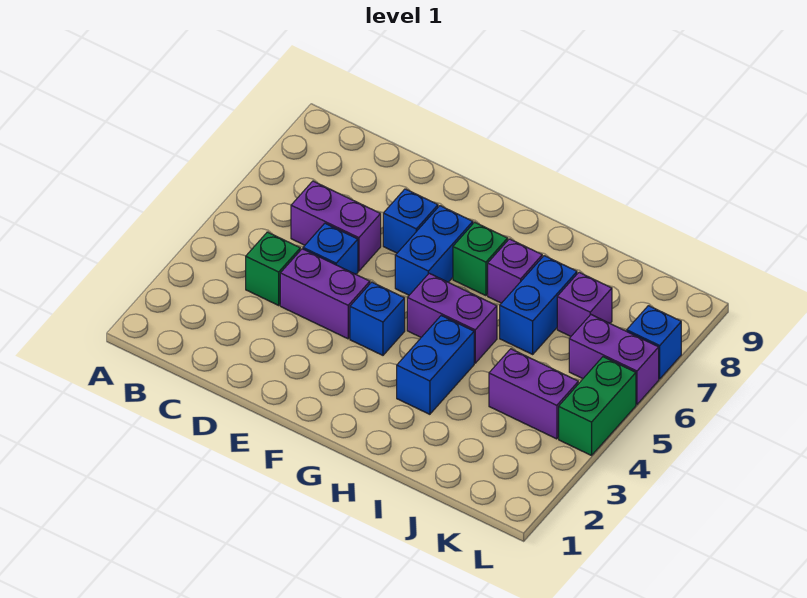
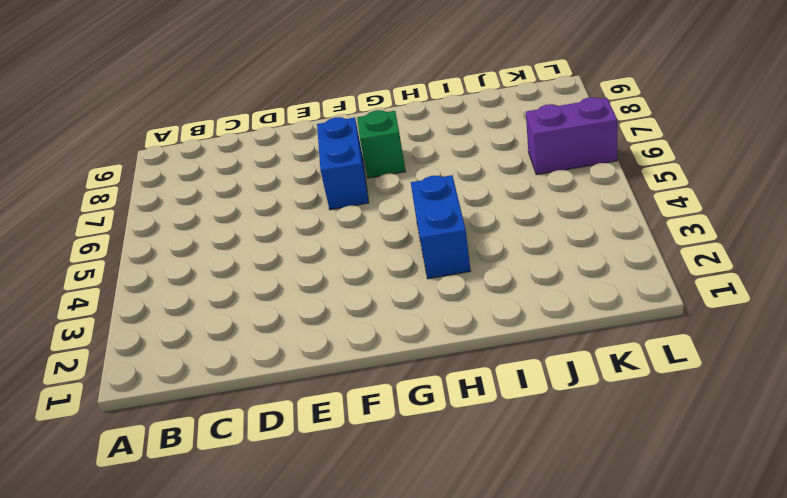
none -> green 1x1 brick [246,232,300,305]
none -> purple 1x2 brick [291,181,381,271]
none -> purple 1x2 brick [280,249,370,339]

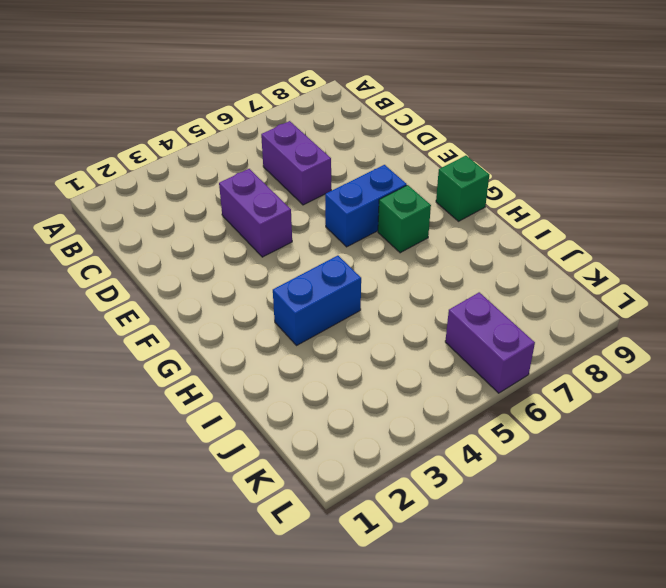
green 1x1 brick [436,156,489,221] -> green 1x1 brick moved to [246,232,300,305]
none -> blue 1x1 brick [303,223,358,274]
none -> blue 1x1 brick [383,189,438,253]
none -> blue 1x1 brick [350,282,405,355]

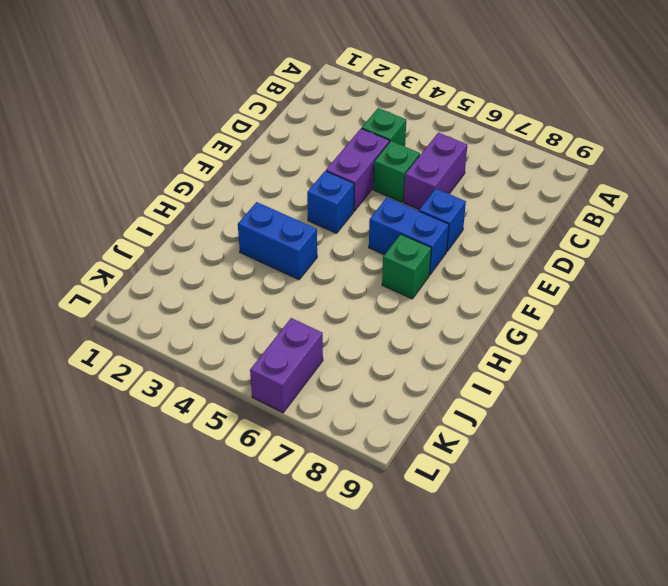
green 1x1 brick [374,141,420,202] -> blue 1x1 brick [303,223,358,274]
none -> purple 1x2 brick [407,273,497,363]
none -> purple 1x1 brick [488,239,542,303]
none -> blue 1x2 brick [500,256,577,354]

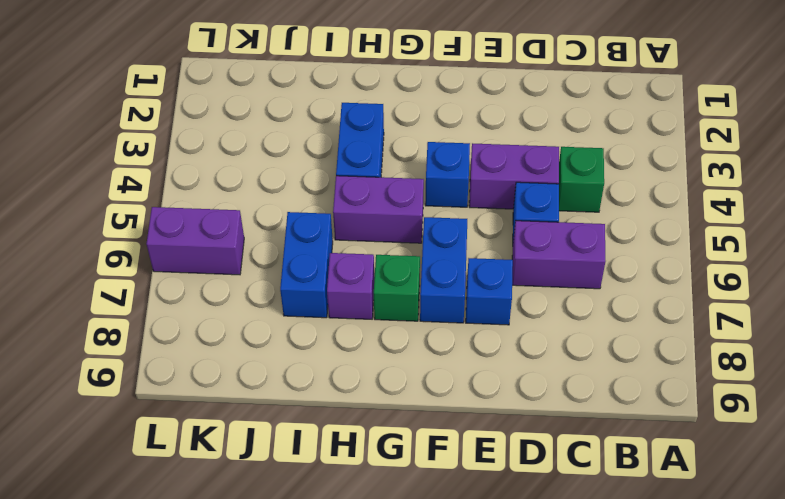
none -> purple 1x2 brick [489,349,578,439]
none -> purple 1x1 brick [557,272,612,336]
none -> green 1x2 brick [559,357,636,455]

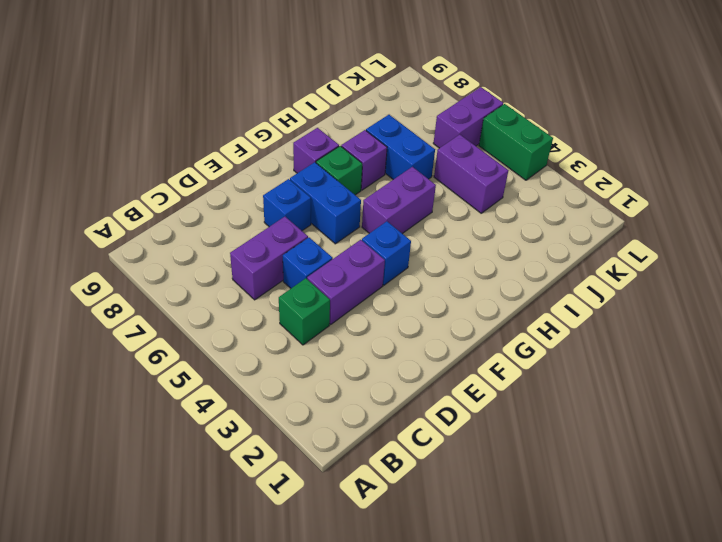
purple 1x1 brick [293,128,339,173] -> purple 1x1 brick moved to [557,272,612,336]
purple 1x2 brick [434,134,508,213] -> purple 1x2 brick turned to [489,349,578,439]
none -> blue 1x2 brick [397,316,474,414]
none -> blue 1x1 brick [627,306,681,379]

